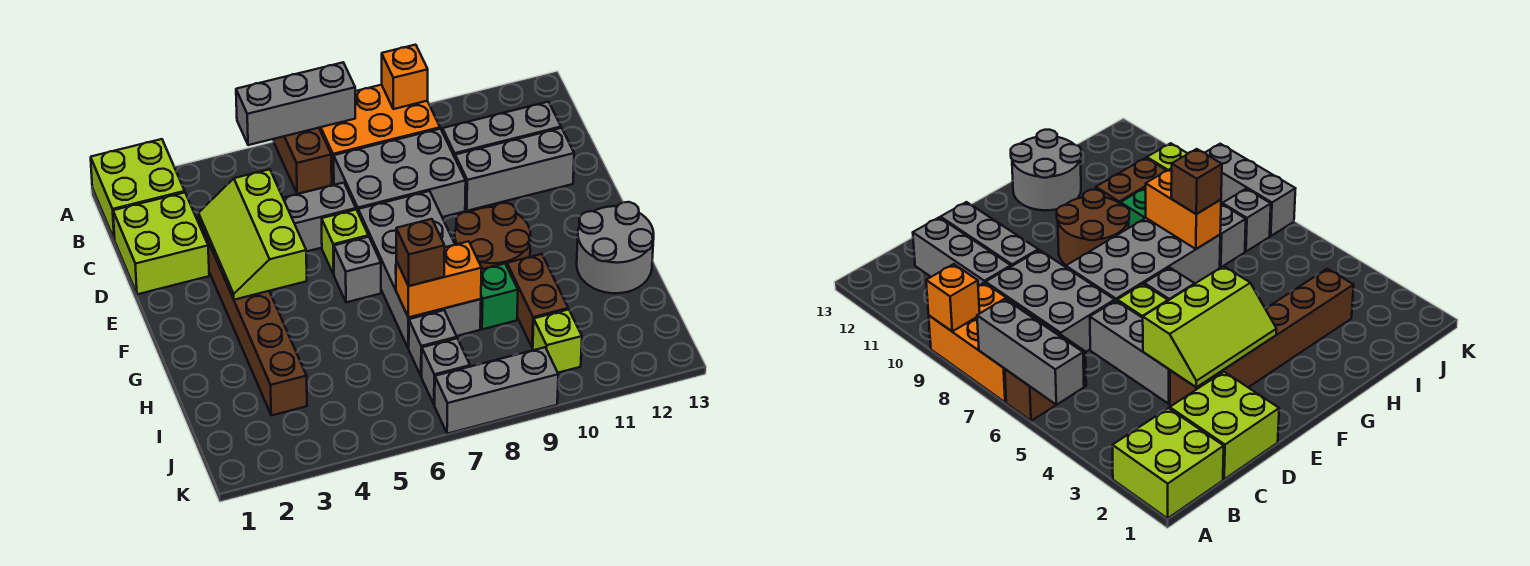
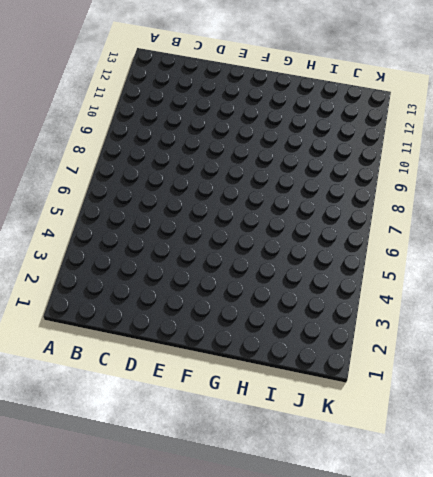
none -> lime 2x2 brick [91,139,185,240]
none -> brown 1x2 brick [274,128,332,194]
none -> orange 2x3 brick [319,85,440,185]

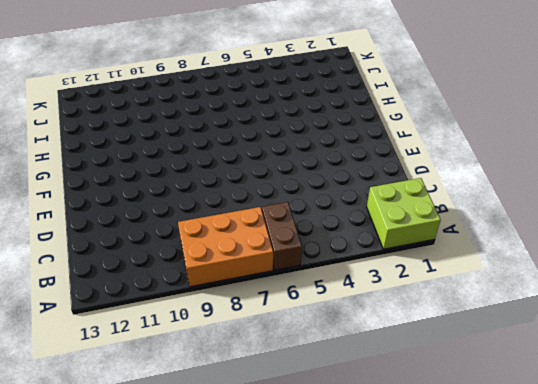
none -> lime 2x2 brick [113,193,209,294]
none -> grey 2x3 brick [334,129,466,217]
none -> grey 1x3 brick [442,102,561,157]

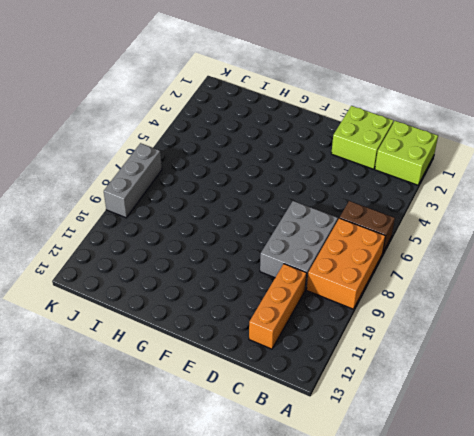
orange 1x3 brick [249,264,307,349] -> grey 1x3 brick [442,102,561,157]
none -> brown 1x6 brick [199,221,307,415]
none -> grey 1x3 brick [283,183,356,252]
none -> grey 1x3 brick [455,128,574,211]

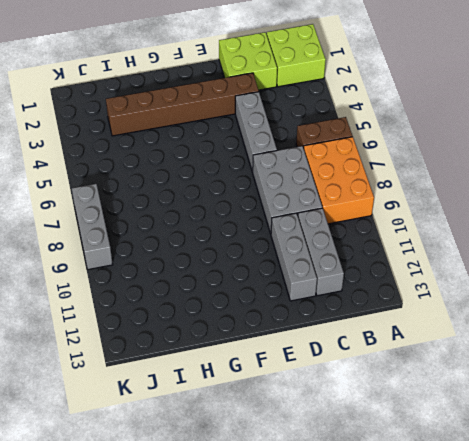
none -> lime 1x1 brick [322,210,368,275]
none -> grey 2x4 brick [358,191,481,349]
none -> grey 1x1 brick [334,237,381,302]

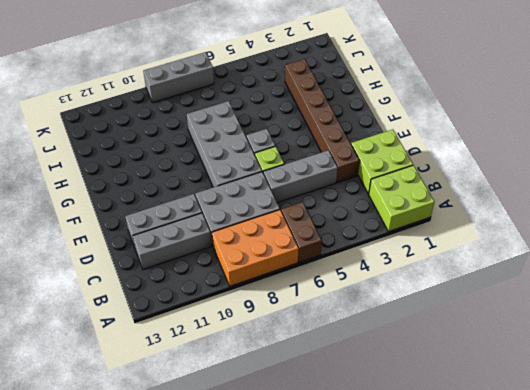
none -> brown 2x2 round brick [455,203,531,269]
none -> grey 2x2 round brick [577,202,654,293]
none -> green 1x1 brick [480,264,518,329]

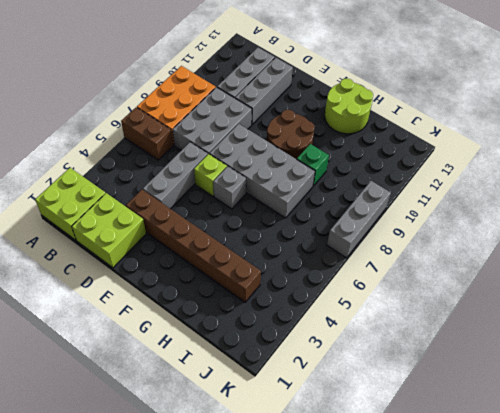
lime 2x2 round brick [325,79,373,134] -> grey 2x2 round brick [577,202,654,293]
none -> brown 1x2 brick [507,254,568,348]
none -> grey 1x1 brick [409,310,457,377]
none -> grey 1x1 brick [422,338,470,405]

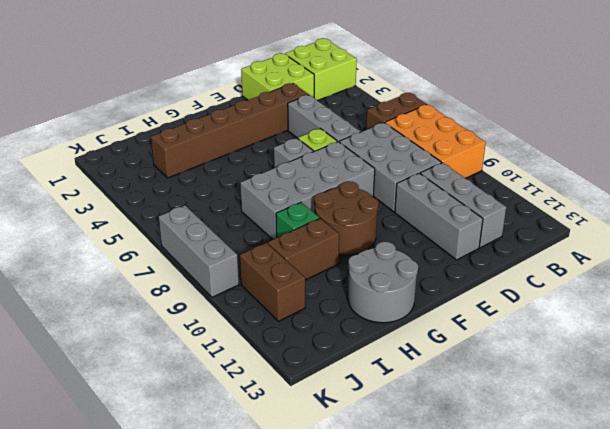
brown 1x2 brick [240,243,305,321] -> lime 1x1 brick [533,309,582,373]
none -> grey 1x1 brick [409,310,457,377]
none -> grey 1x1 brick [422,338,470,405]
none -> grey 1x3 brick [236,63,355,145]

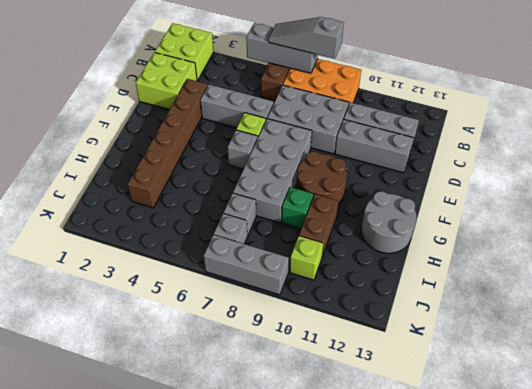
grey 1x3 slope [268,17,344,59] -> none
none -> orange 1x1 brick [382,45,428,109]
none -> lime 2x3 slope [199,169,307,300]
none -> orange 1x2 brick [396,241,482,318]

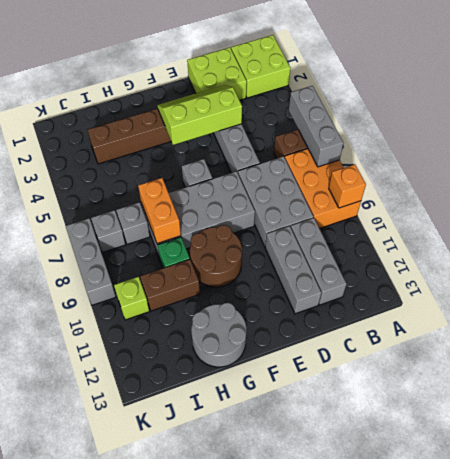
none -> lime 1x1 brick [322,210,368,275]
none -> brown 1x1 brick [396,219,445,286]

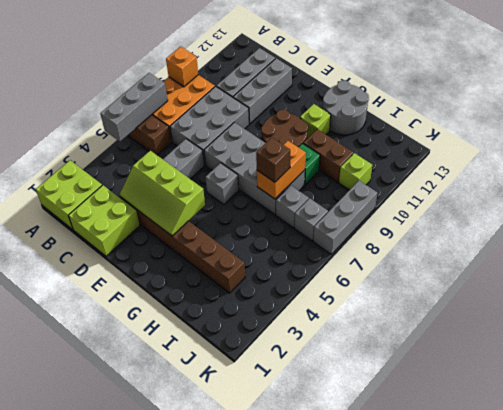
lime 1x1 brick [300,104,331,139] -> lime 1x1 brick moved to [322,210,368,275]

